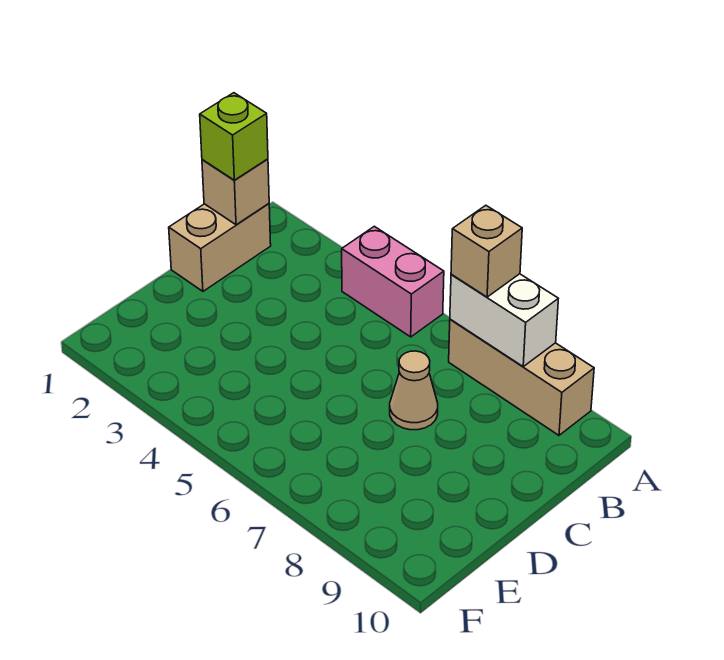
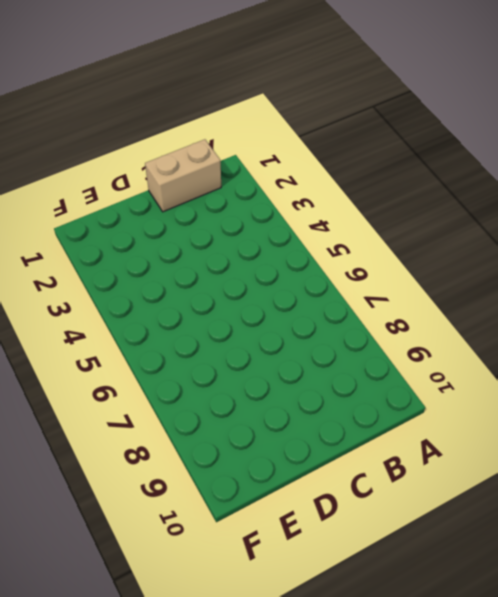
none -> pink 1x2 brick [342,226,444,337]
none -> tan 1x3 brick [449,319,594,435]

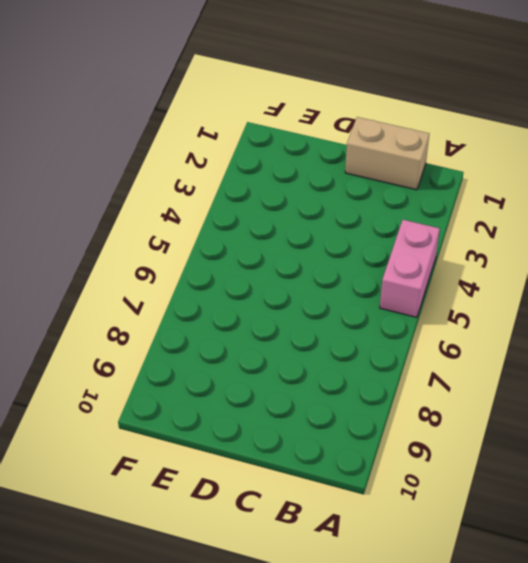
none -> tan 1x3 brick [449,319,594,435]
none -> tan 1x1 cone [390,351,438,430]

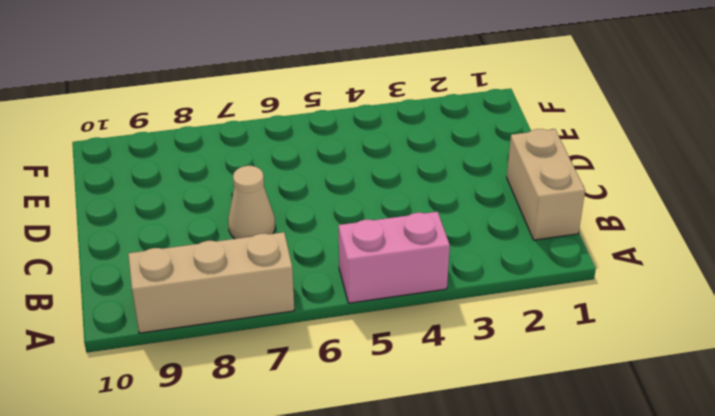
none -> white 1x2 brick [450,274,558,366]
none -> tan 1x1 brick [202,159,269,225]

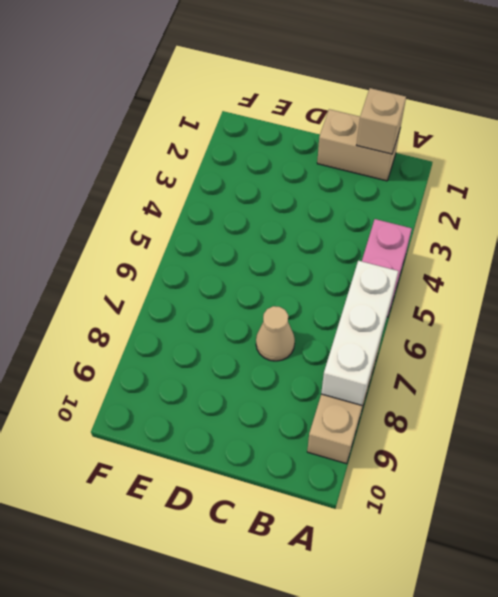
white 1x3 brick [321,261,398,405] -> white 1x2 brick [450,274,558,366]
none -> tan 1x1 brick [451,205,522,297]
none -> lime 1x1 brick [200,93,268,180]

